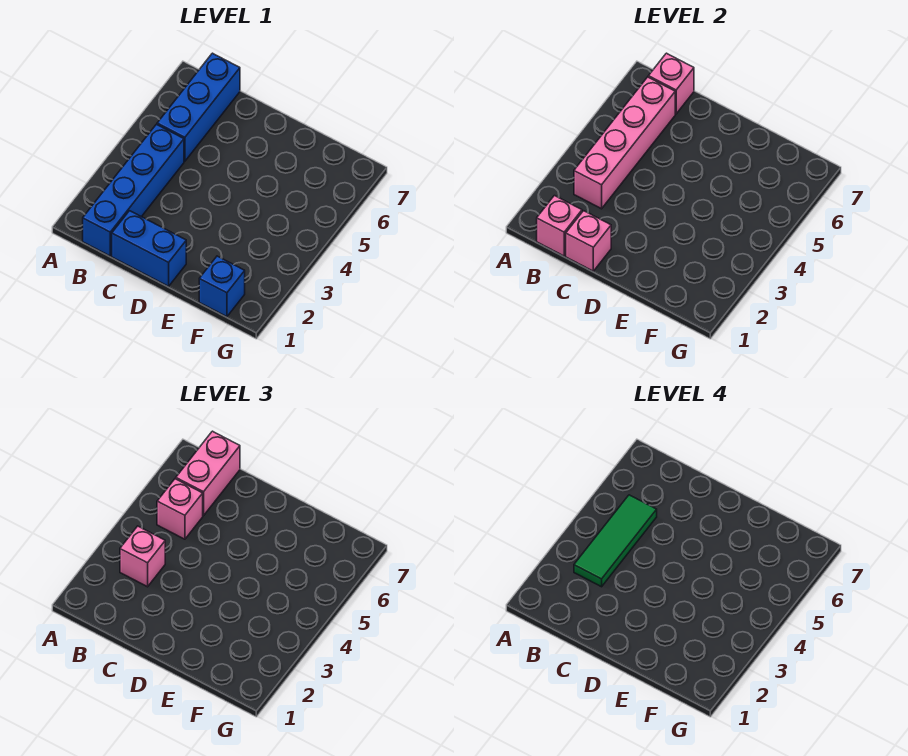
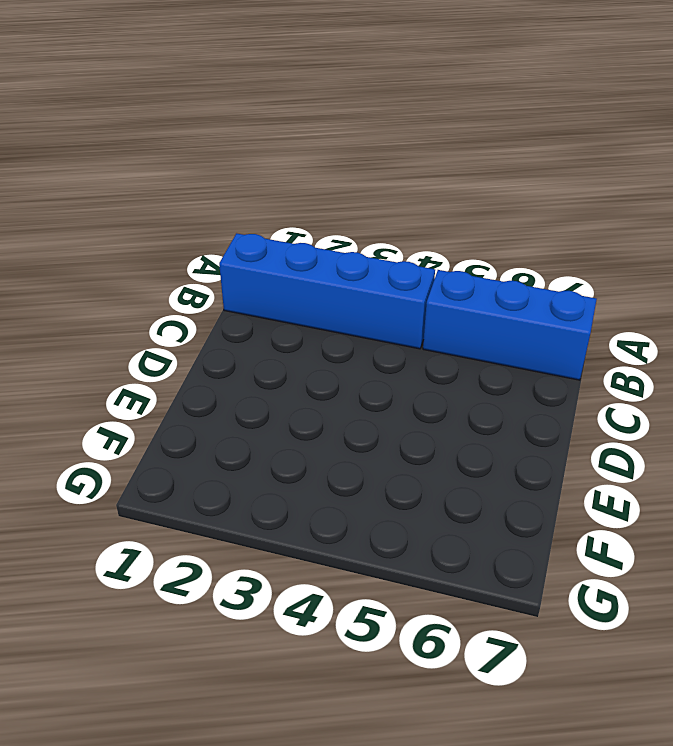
none -> blue 1x2 brick [112,211,186,286]
none -> blue 1x1 brick [199,256,245,317]
none -> pink 1x1 brick [537,196,582,256]

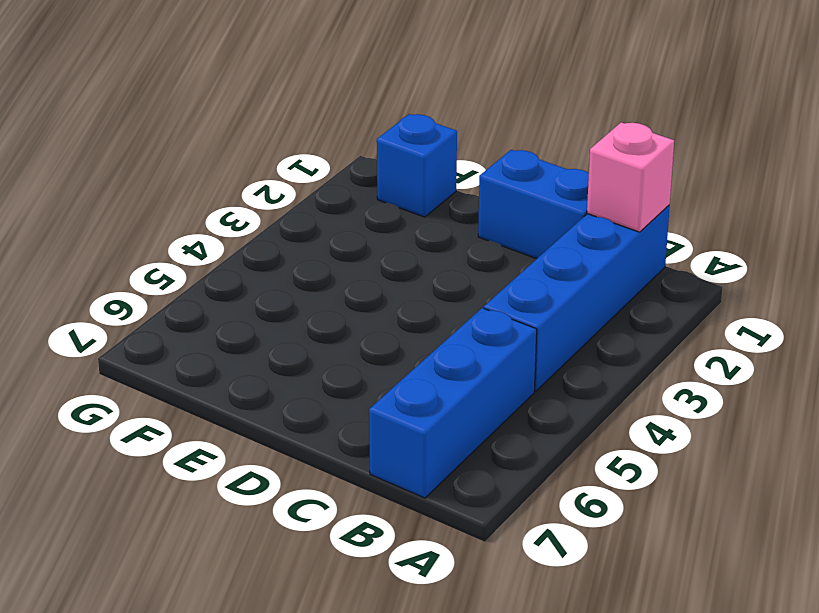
none -> pink 1x4 brick [574,77,675,209]
none -> pink 1x1 brick [648,53,694,114]
none -> pink 1x1 brick [566,211,611,271]

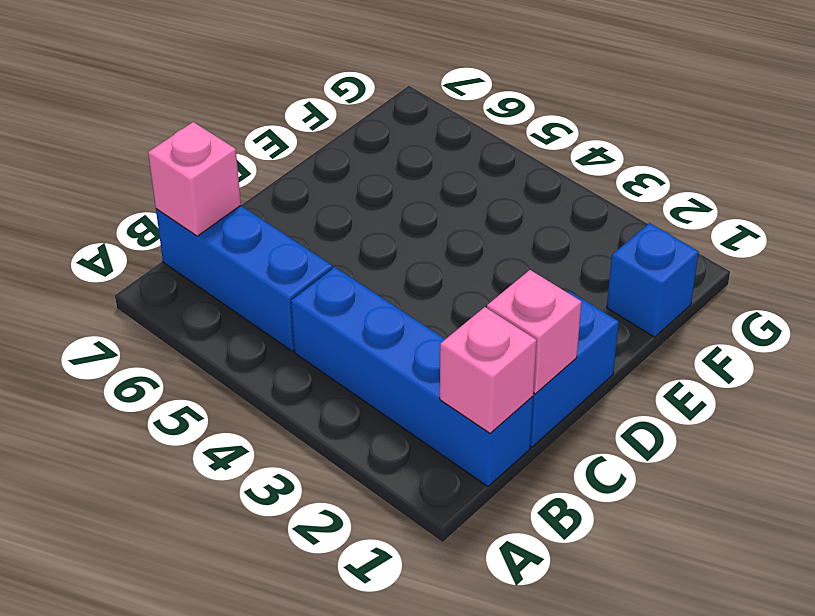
none -> pink 1x4 brick [574,77,675,209]
none -> pink 1x1 brick [120,526,165,587]
none -> pink 1x1 brick [157,479,203,539]

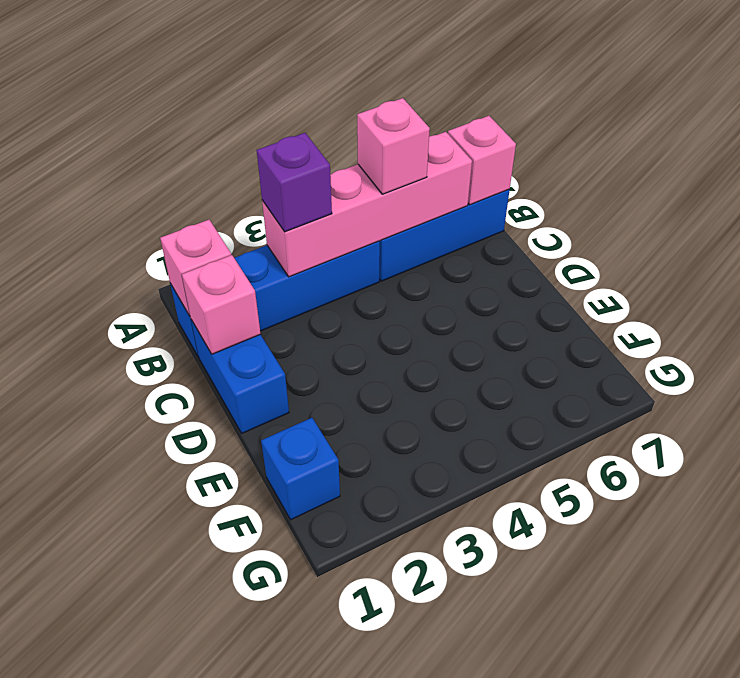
purple 1x1 brick [257,133,332,232] -> pink 1x1 brick [120,526,165,587]
none -> pink 1x2 brick [176,431,240,516]
none -> green 1x3 tile [574,495,657,587]

